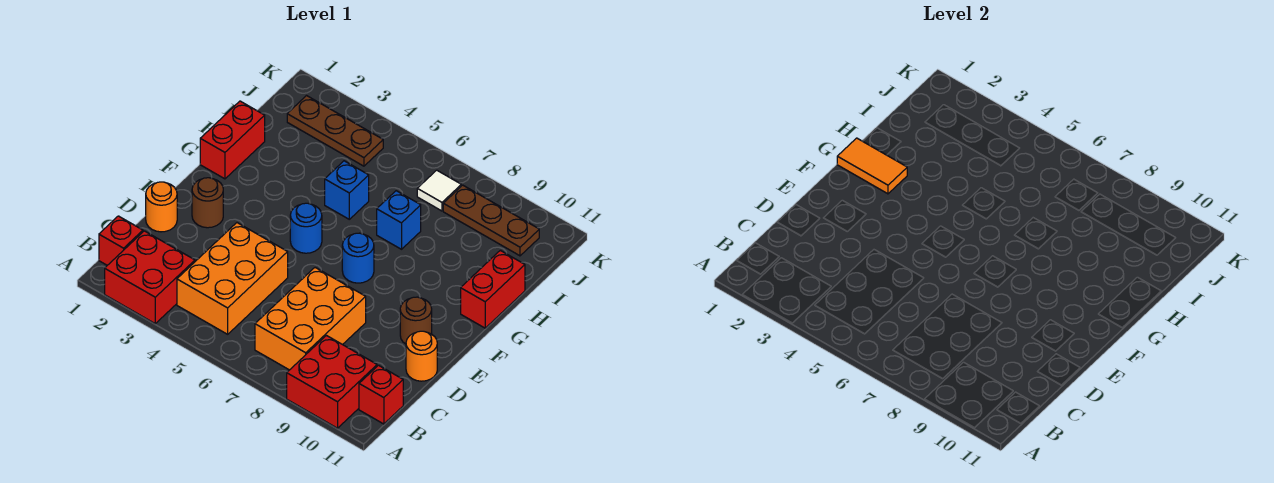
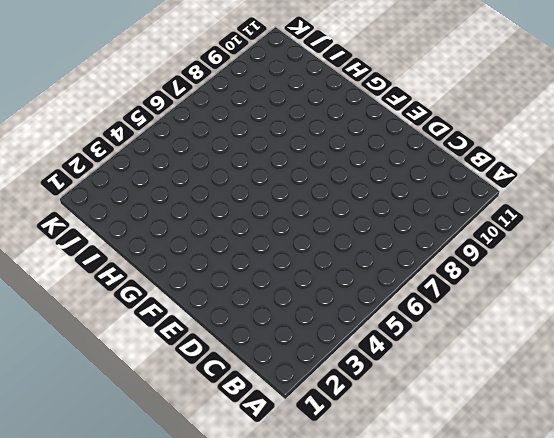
none -> red 2x2 brick [105,231,195,323]
none -> red 2x2 brick [287,336,377,428]
none -> red 1x1 brick [99,216,143,265]

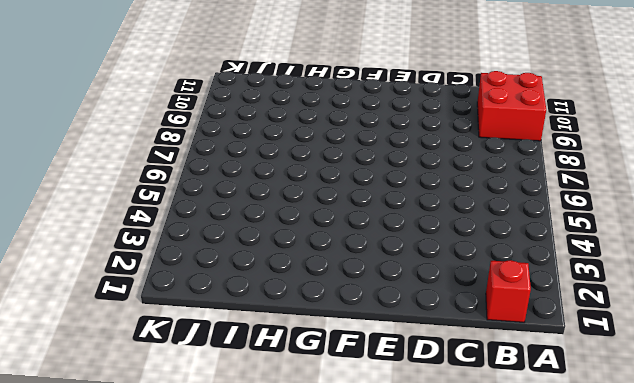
none -> red 2x2 brick [105,231,195,323]
none -> orange 2x3 brick [177,223,288,334]
none -> orange 2x3 brick [255,268,366,370]

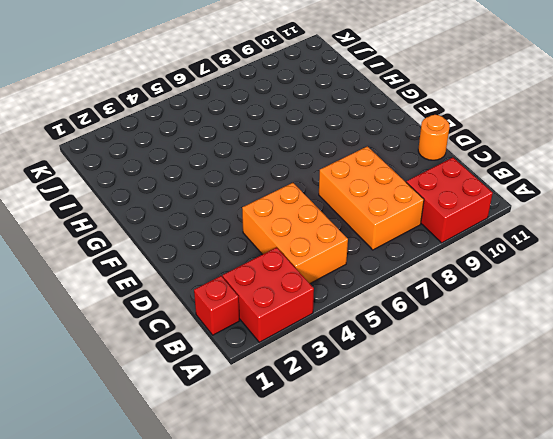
none -> red 1x1 brick [359,365,403,424]
none -> orange 1x1 round brick [146,182,177,232]
none -> brown 1x1 round brick [192,178,223,228]

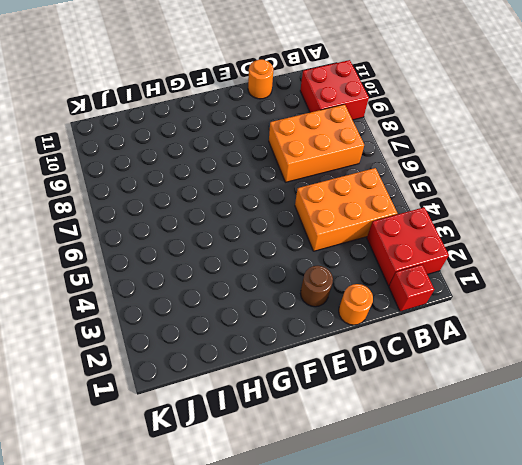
none -> red 1x1 brick [359,365,403,424]
none -> brown 1x1 round brick [400,297,432,344]
none -> blue 1x1 round brick [290,203,322,253]

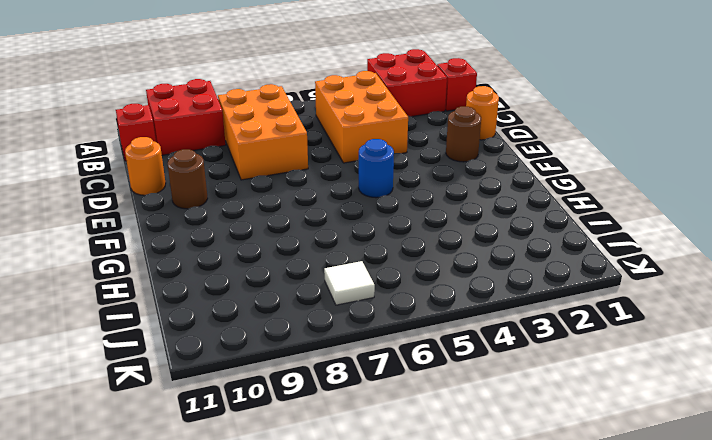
none -> blue 1x1 round brick [342,233,374,283]
none -> red 1x2 brick [200,101,265,179]
none -> red 1x2 brick [461,250,525,328]

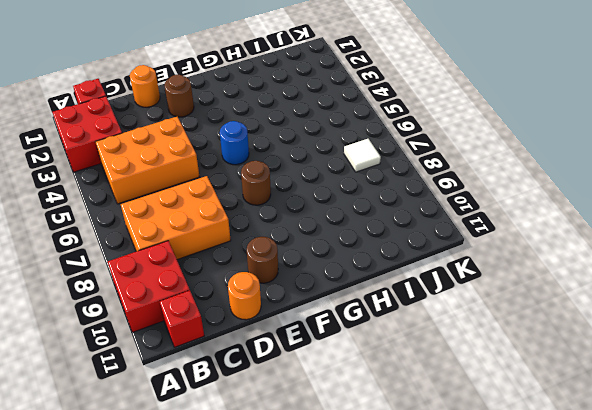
brown 1x1 round brick [241,161,271,205] -> blue 1x1 round brick [342,233,374,283]
none -> red 1x2 brick [200,101,265,179]
none -> red 1x2 brick [461,250,525,328]
none -> blue 1x1 brick [325,161,369,219]

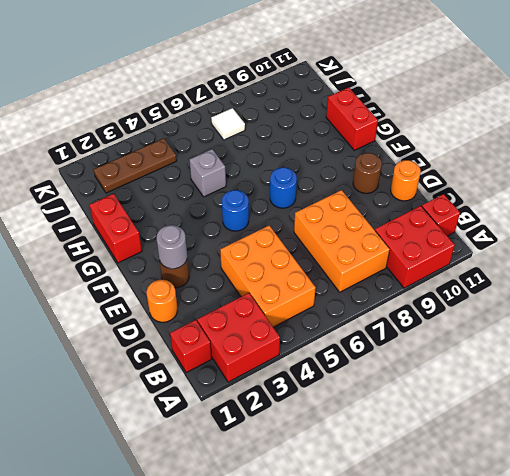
grey 1x1 round brick [157,225,187,269] -> none
grey 1x1 brick [190,149,226,197] -> blue 1x1 brick [325,161,369,219]
none -> blue 1x1 brick [377,191,421,249]
none -> brown 1x3 plate [443,185,539,256]
none -> orange 1x2 tile [837,138,907,194]

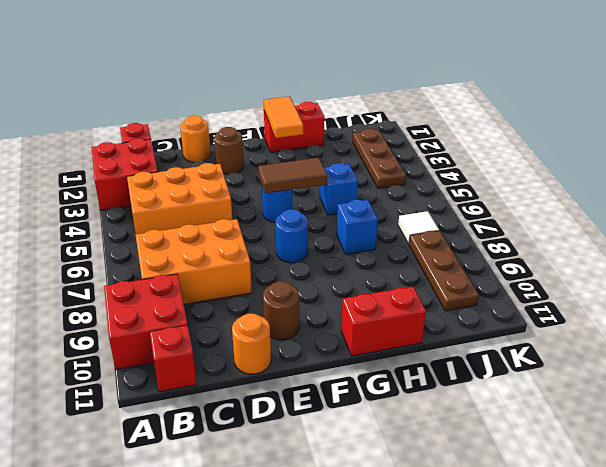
brown 1x2 tile [258,158,327,193] -> none

